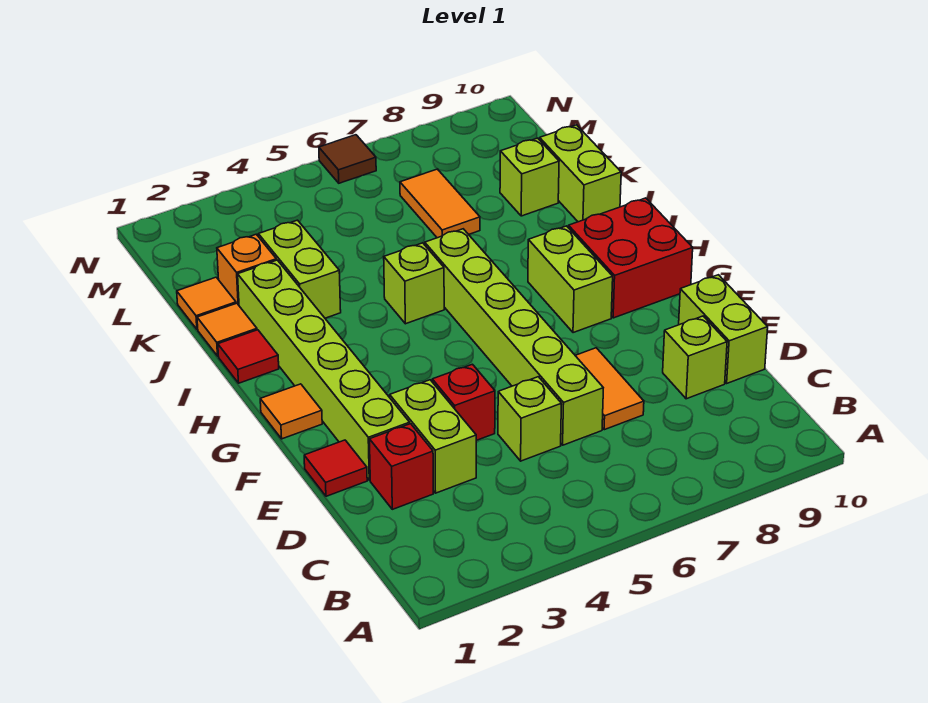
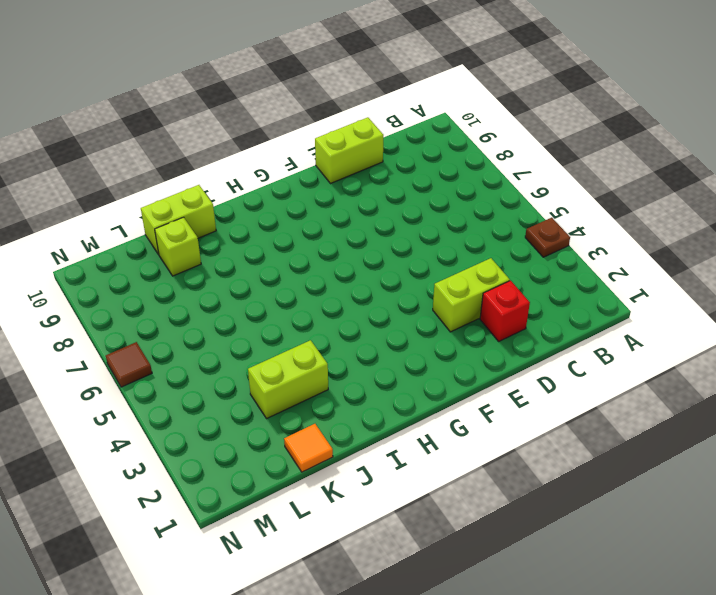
brown 1x1 plate [525,218,570,257] -> none
none -> lime 1x1 brick [498,377,562,461]
none -> lime 1x6 brick [425,229,603,445]
none -> orange 1x2 tile [575,348,644,430]

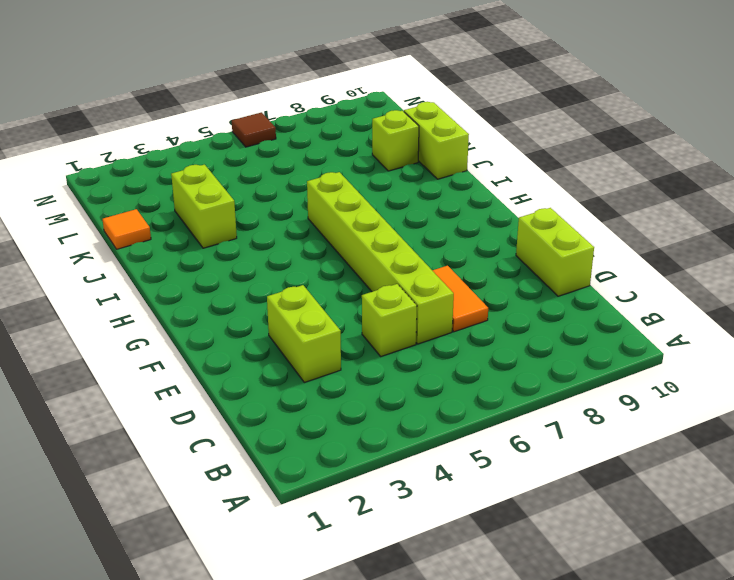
none -> red 1x1 brick [369,424,433,509]
none -> lime 1x1 brick [663,316,727,399]
none -> red 1x1 tile [304,440,367,496]

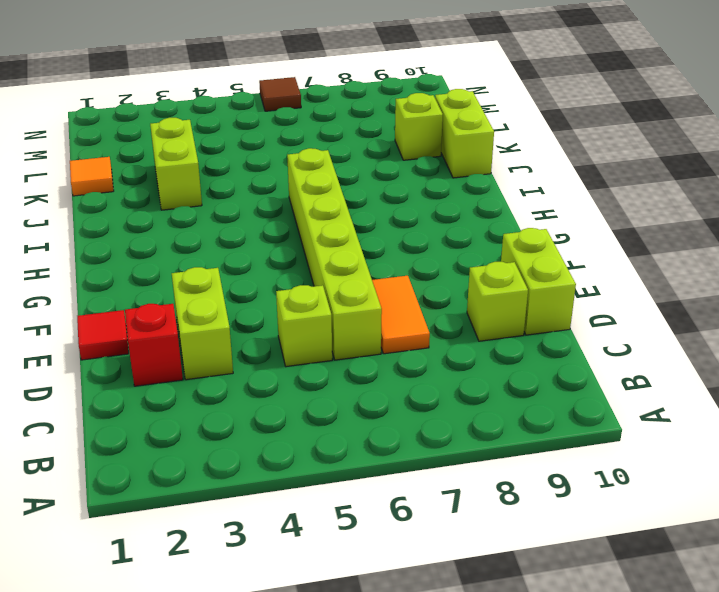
none -> lime 1x6 brick [238,260,410,480]
none -> red 1x1 brick [432,364,495,440]
none -> orange 1x1 tile [260,384,322,439]

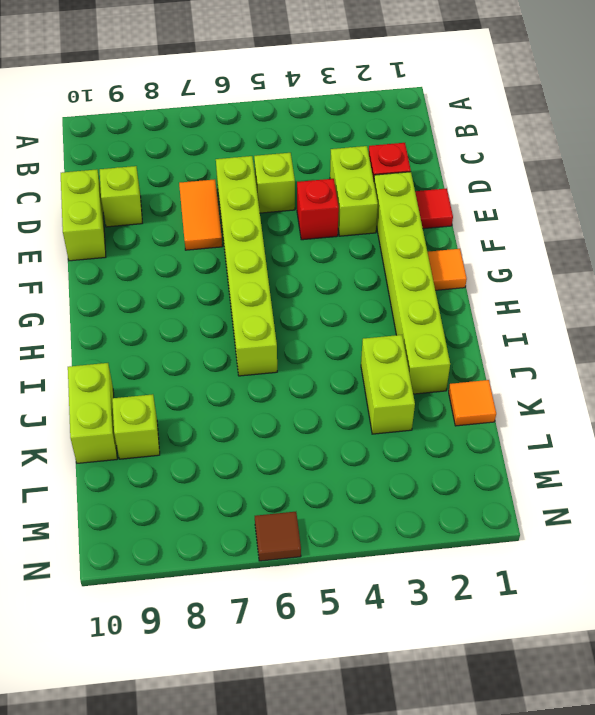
none -> lime 1x2 brick [528,226,613,333]
none -> red 2x2 brick [568,198,693,318]
none -> red 1x1 tile [218,330,279,383]

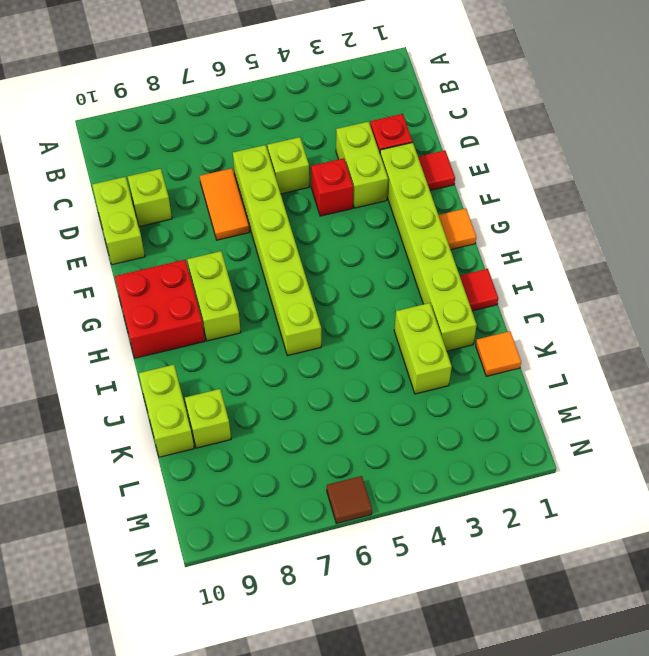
none -> lime 1x1 brick [384,243,444,324]
none -> orange 1x1 tile [197,303,257,356]
none -> orange 1x1 brick [217,234,276,305]

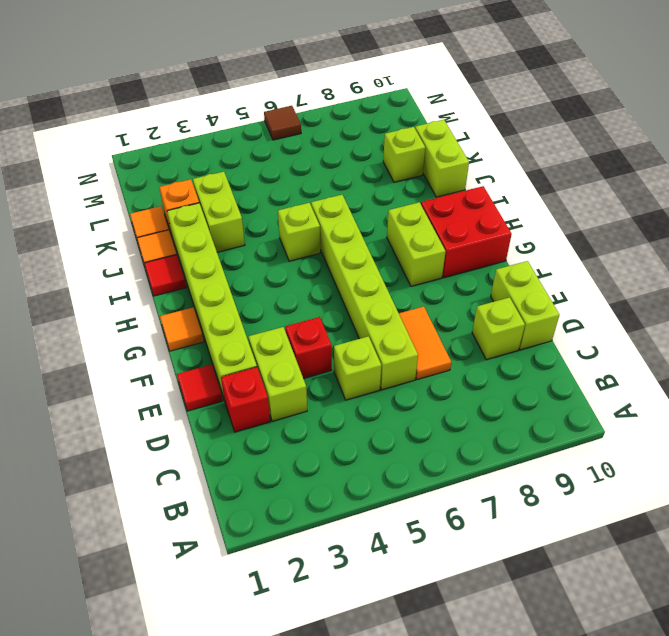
none -> orange 1x2 tile [400,169,480,238]

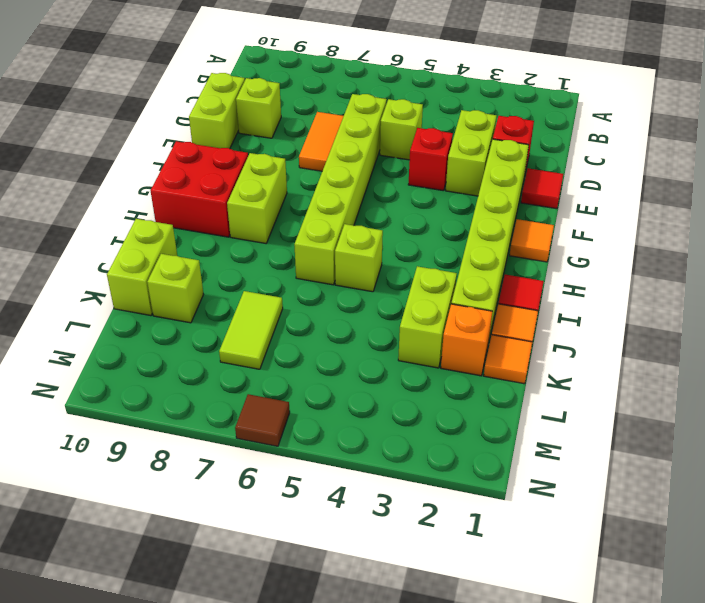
lime 1x2 tile [219,291,283,369] -> orange 1x2 tile [400,169,480,238]

